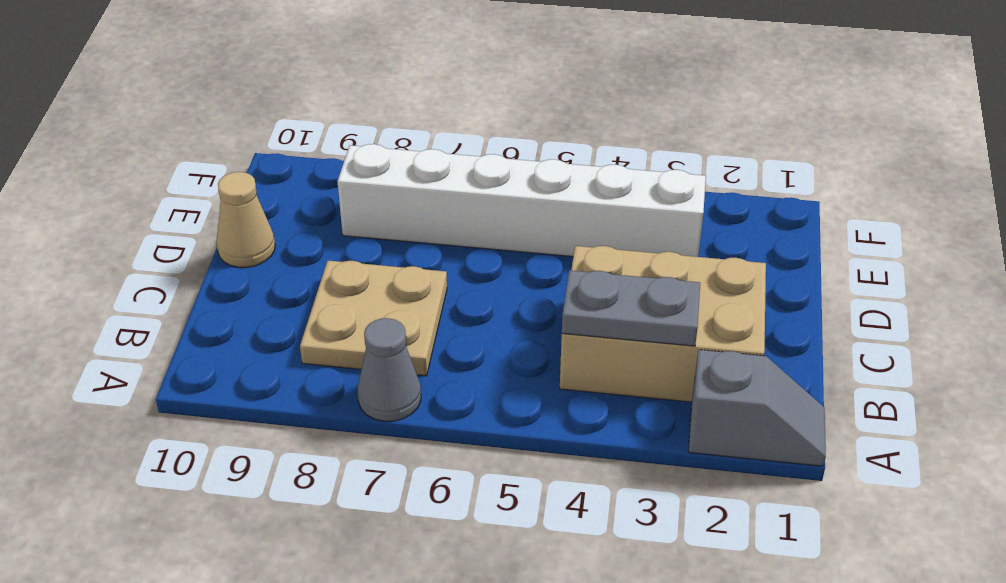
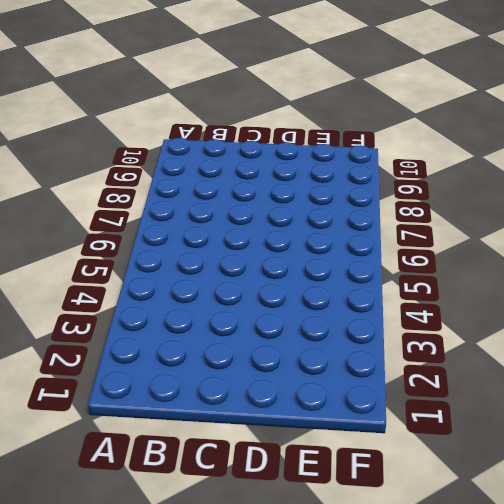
none -> grey 1x2 slope [689,350,826,466]
none -> grey 1x1 cone [358,318,421,421]

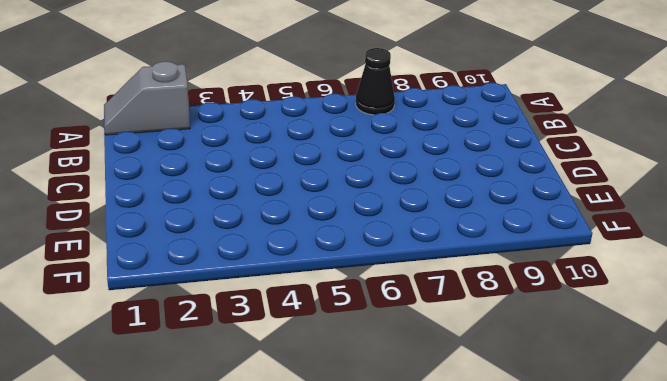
black 1x1 cone [356,48,395,115] -> grey 1x1 cone [358,318,421,421]
none -> tan 2x3 brick [560,246,766,402]
none -> tan 2x2 plate [300,261,447,376]

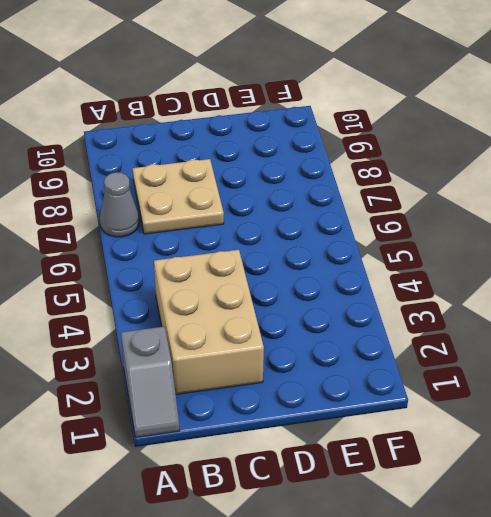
none -> tan 1x1 cone [216,172,275,267]
none -> white 1x6 brick [337,144,706,257]

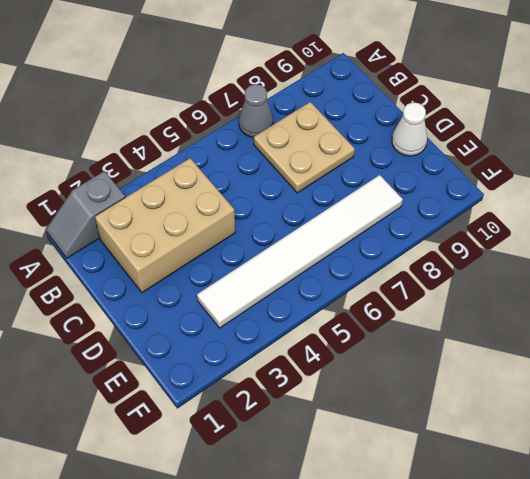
white 1x1 cone [392,102,427,156] -> tan 1x1 cone [216,172,275,267]
white 1x6 tile [197,175,403,328] -> white 1x6 brick [337,144,706,257]
none -> grey 1x2 plate [562,270,700,346]

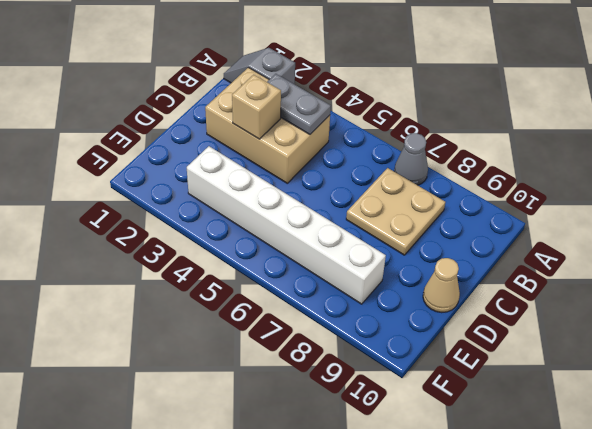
tan 1x1 brick [232,75,281,139] -> none

